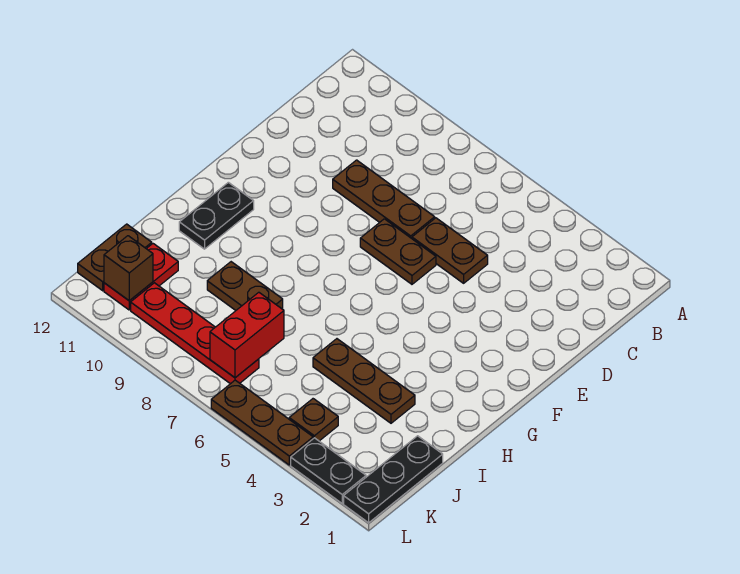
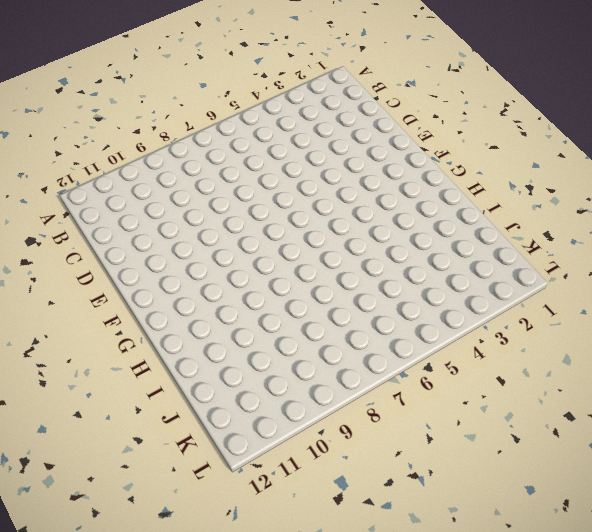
none -> brown 1x2 plate [412,218,488,283]
none -> brown 1x3 plate [333,160,435,238]
none -> brown 1x2 plate [360,219,436,284]

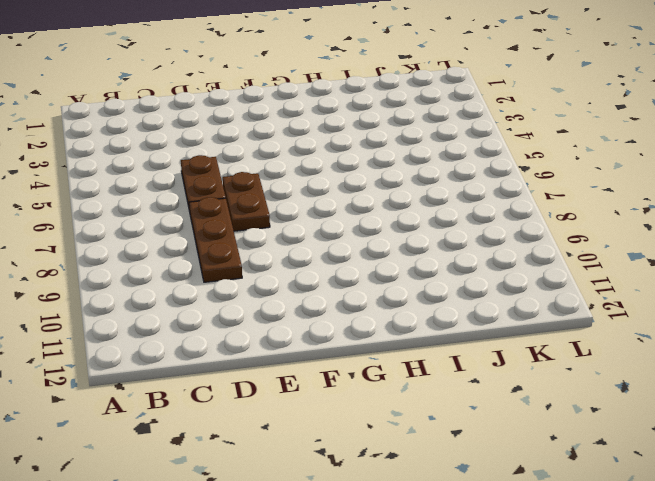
none -> black 1x2 plate [179,182,254,249]
none -> brown 1x3 plate [313,339,415,423]
none -> brown 1x2 plate [207,262,283,310]

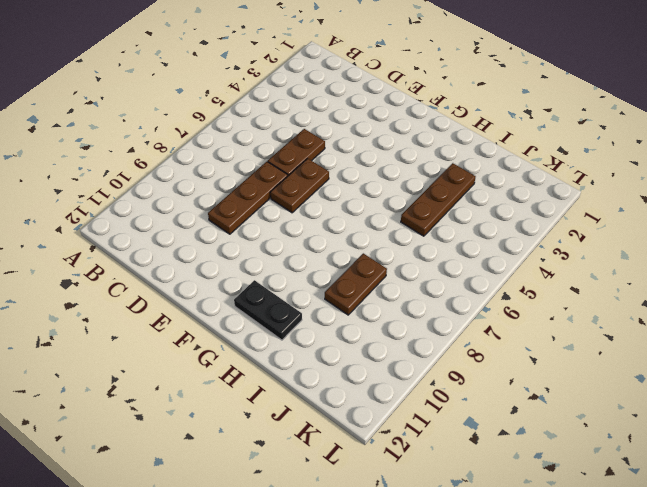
none -> black 1x3 plate [344,436,443,523]
none -> red 1x2 plate [104,244,178,310]
none -> brown 1x2 plate [78,224,152,291]

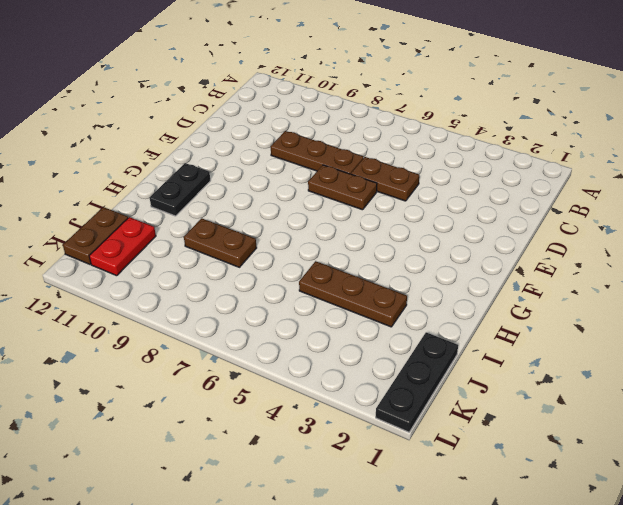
none -> brown 1x1 plate [289,399,338,441]
none -> red 1x4 plate [131,283,259,384]
none -> black 1x2 plate [291,438,366,503]

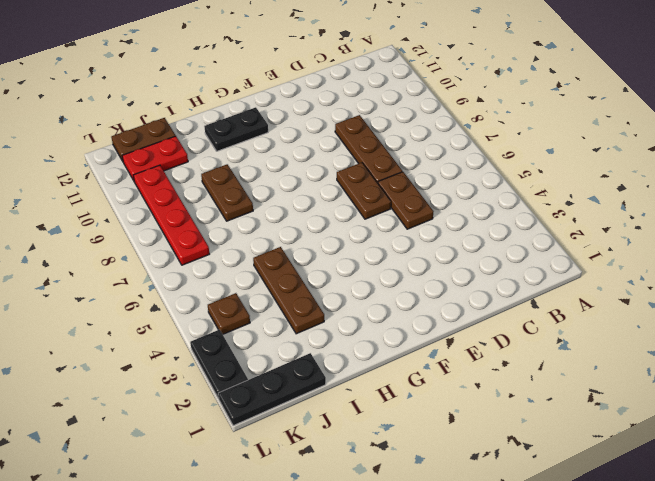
none -> brown 1x3 plate [211,380,313,465]
none -> red 1x2 brick [210,292,284,378]
none -> brown 1x1 brick [104,236,153,301]

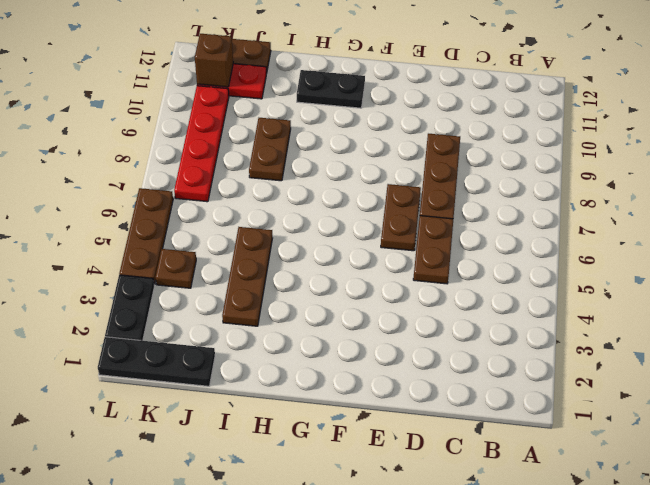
none -> red 1x2 brick [210,292,284,378]

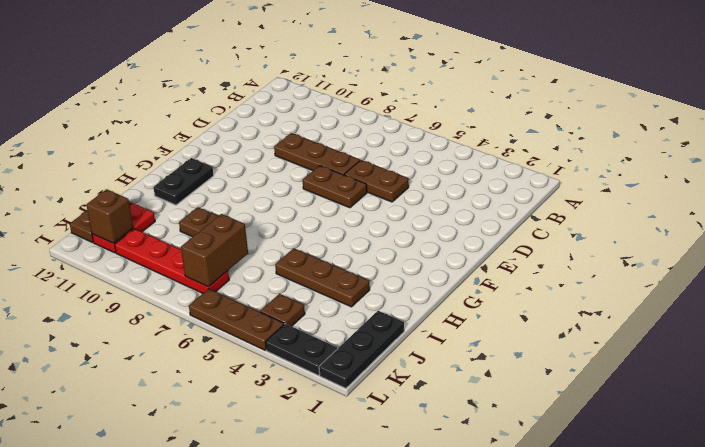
brown 1x2 brick [181,214,248,287] -> red 1x2 brick [210,292,284,378]

